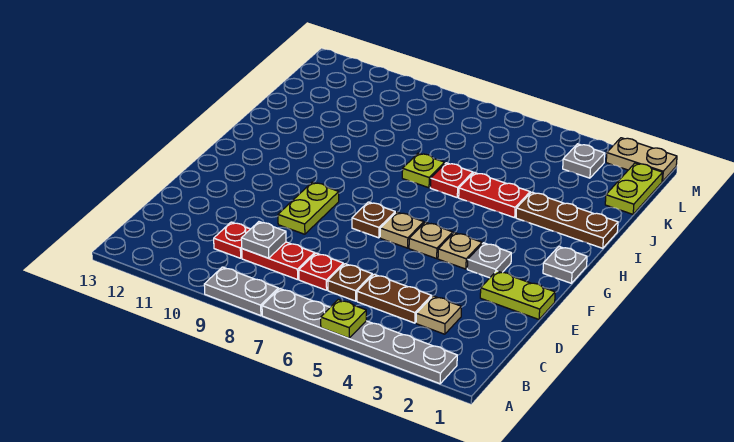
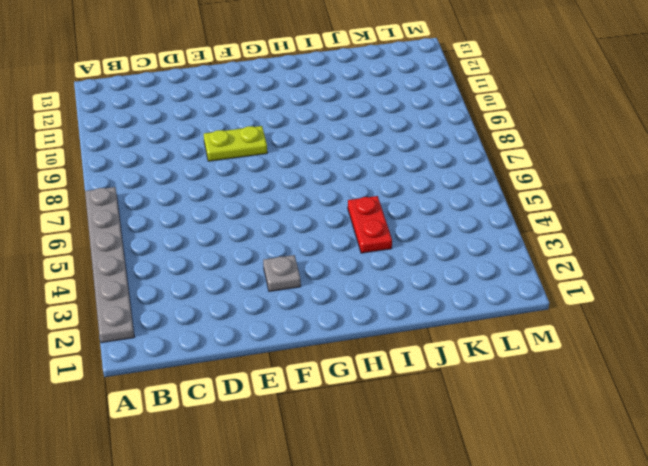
none -> grey 1x2 plate [204,267,278,316]
none -> tan 1x1 plate [416,296,461,334]
none -> brown 1x2 plate [357,274,432,323]

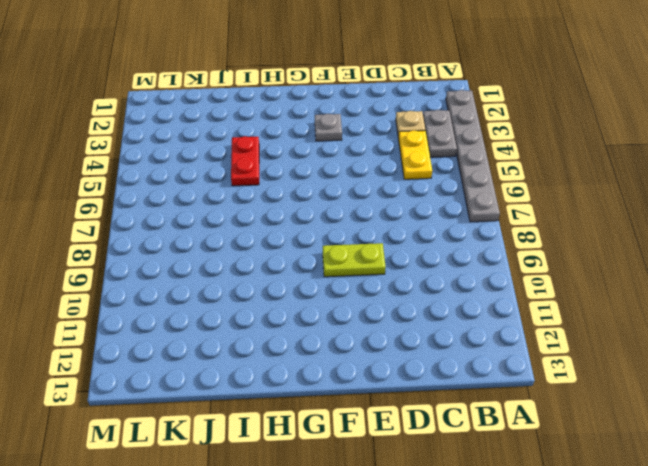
grey 1x2 plate [423,110,457,157] -> grey 1x2 plate moved to [204,267,278,316]
yellow 1x2 plate [398,130,432,179] -> brown 1x2 plate [357,274,432,323]
none -> brown 1x1 plate [328,264,372,301]
none -> red 1x1 plate [299,253,343,290]
none -> red 1x2 plate [242,242,315,280]

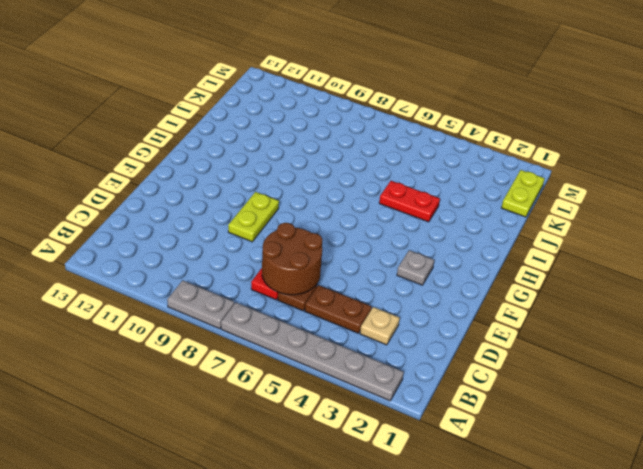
brown 2x2 round brick [262,223,322,295] -> none
none -> red 1x2 plate [242,242,315,280]
none -> red 1x1 plate [214,222,250,258]
none -> lime 1x2 plate [480,271,555,319]

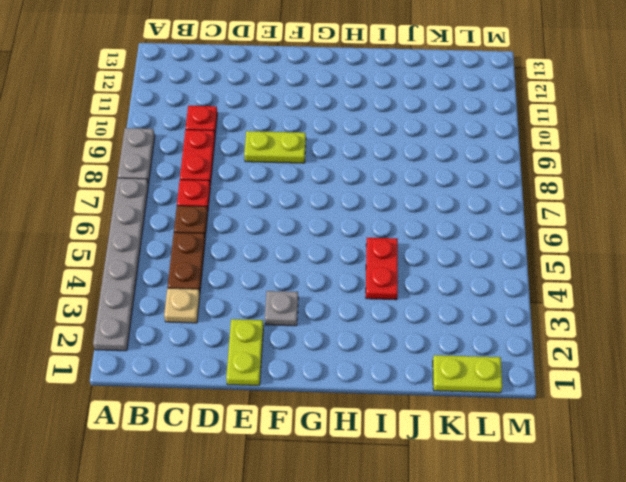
none -> tan 1x1 plate [438,232,482,269]
none -> tan 1x1 plate [409,222,453,259]
none -> tan 1x1 plate [380,212,424,248]

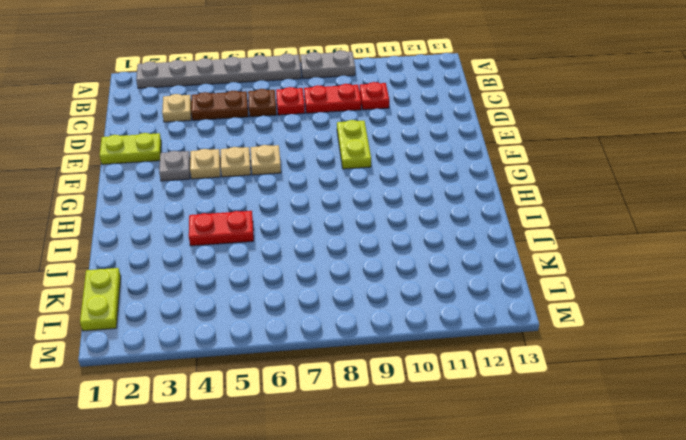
none -> brown 1x1 plate [352,202,395,238]
none -> grey 1x1 plate [543,246,587,283]
none -> brown 1x3 plate [516,192,618,248]

